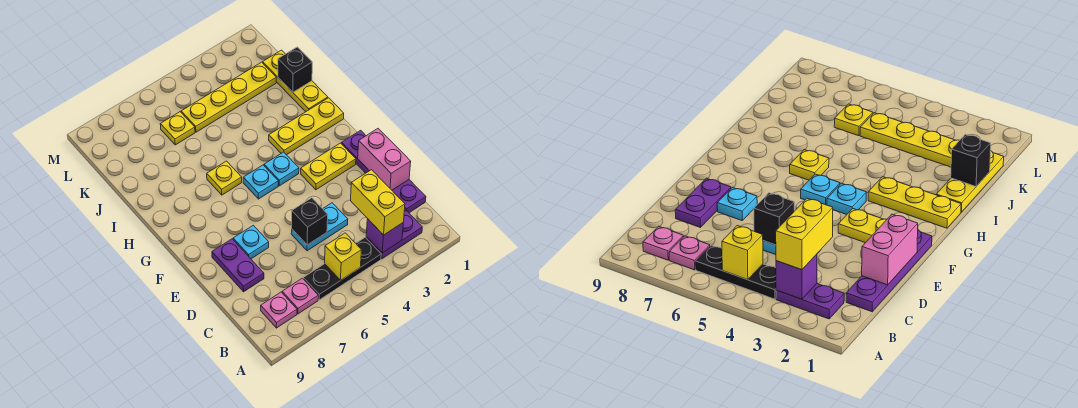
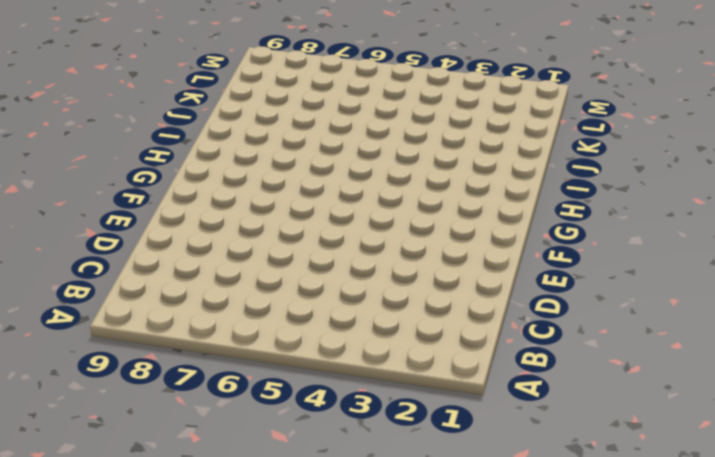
none -> purple 1x2 plate [366,211,422,259]
none -> black 1x3 plate [303,237,381,300]
none -> pink 1x1 plate [282,278,318,314]

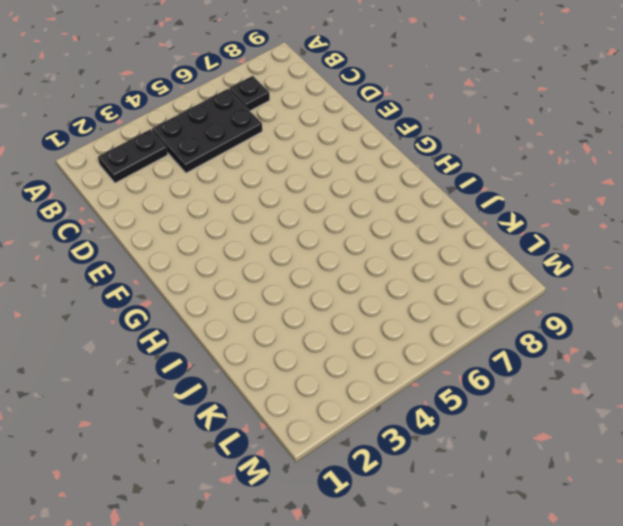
black 1x2 plate [98,129,168,183] -> purple 1x2 plate [366,211,422,259]
black 2x3 plate [152,89,262,173] -> black 1x3 plate [303,237,381,300]
black 1x1 plate [229,76,270,111] -> pink 1x1 plate [282,278,318,314]
none -> pink 1x1 plate [261,292,297,328]
none -> purple 1x4 plate [341,130,426,213]
none -> cyan 1x2 plate [291,203,348,251]

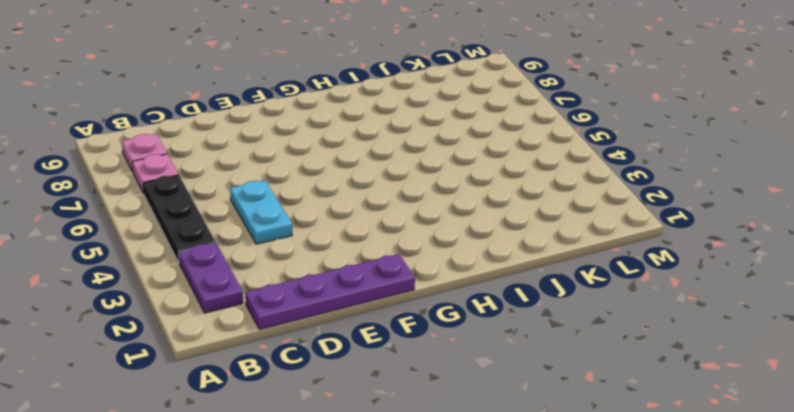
none -> purple 1x2 plate [212,239,264,292]
none -> cyan 1x1 plate [233,225,269,259]
none -> yellow 1x2 plate [301,143,356,190]

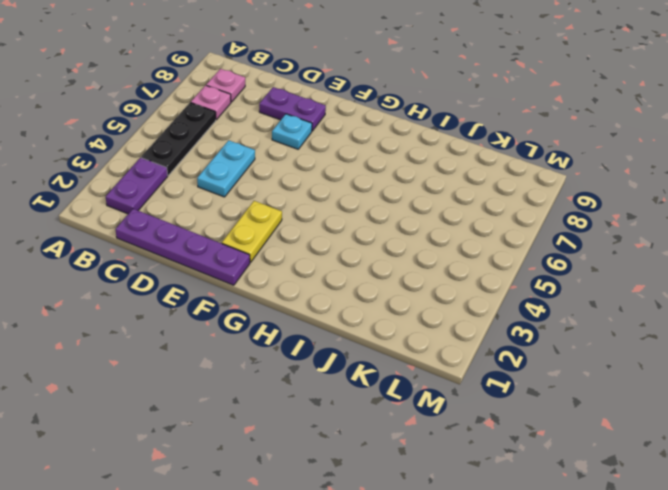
none -> cyan 1x1 plate [264,152,299,186]
none -> cyan 1x1 plate [243,165,278,199]
none -> yellow 1x3 plate [269,98,344,155]

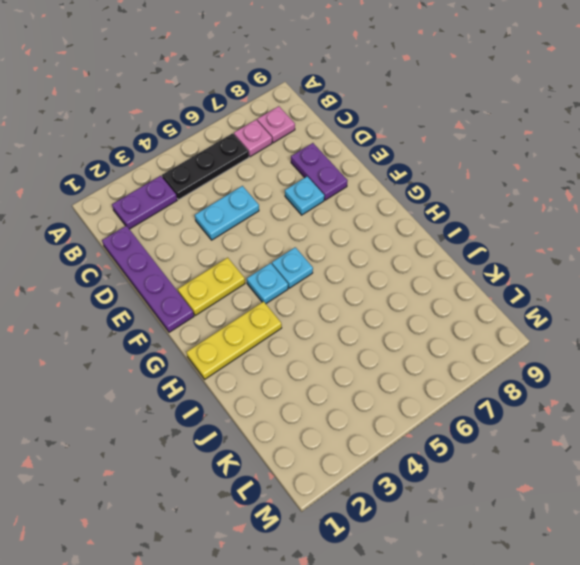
none -> yellow 1x1 plate [207,161,242,195]
none -> yellow 1x3 plate [263,50,328,112]
none -> yellow 1x4 plate [181,62,276,132]

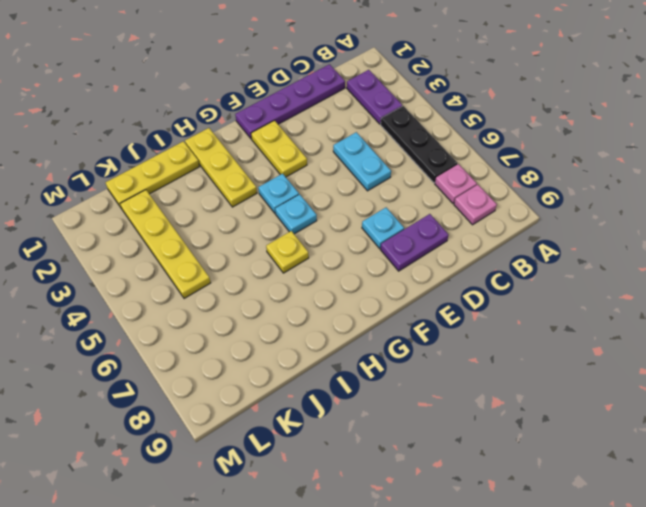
none -> yellow 1x1 plate [160,112,195,145]
none -> purple 1x1 brick [366,219,403,253]
none -> yellow 1x1 brick [325,233,361,280]

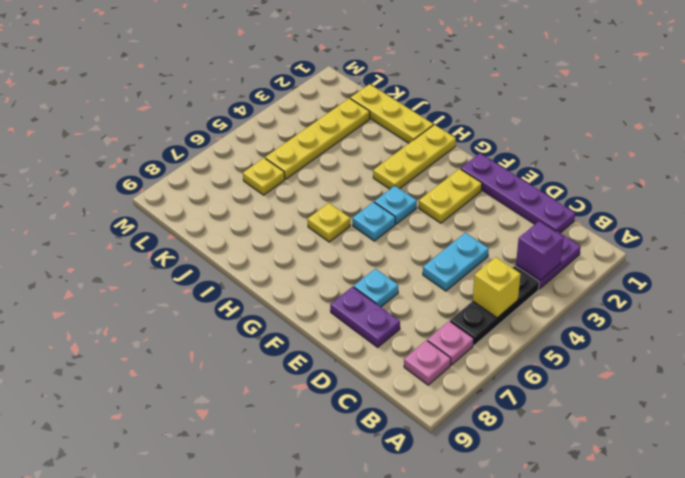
none -> pink 1x2 brick [358,129,411,190]
none -> black 1x1 brick [292,198,328,245]
none -> black 1x1 brick [278,47,312,92]

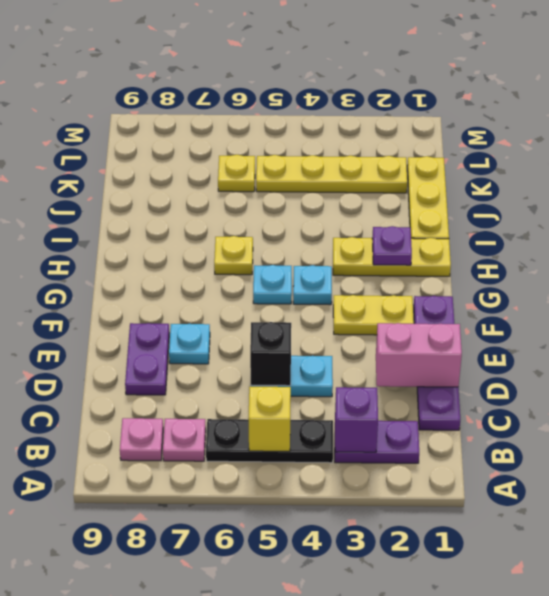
pink 1x2 brick [376,323,462,387] -> pink 1x2 brick turned to [358,129,411,190]
purple 1x1 plate [372,226,412,265] -> none
none -> black 1x1 brick [278,47,312,92]
none -> yellow 1x2 brick [351,170,405,235]

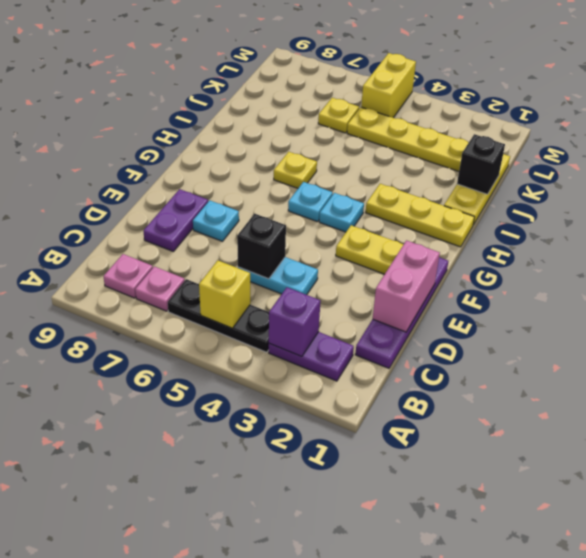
yellow 1x2 brick [361,53,416,118] -> yellow 1x2 brick moved to [351,170,405,235]

